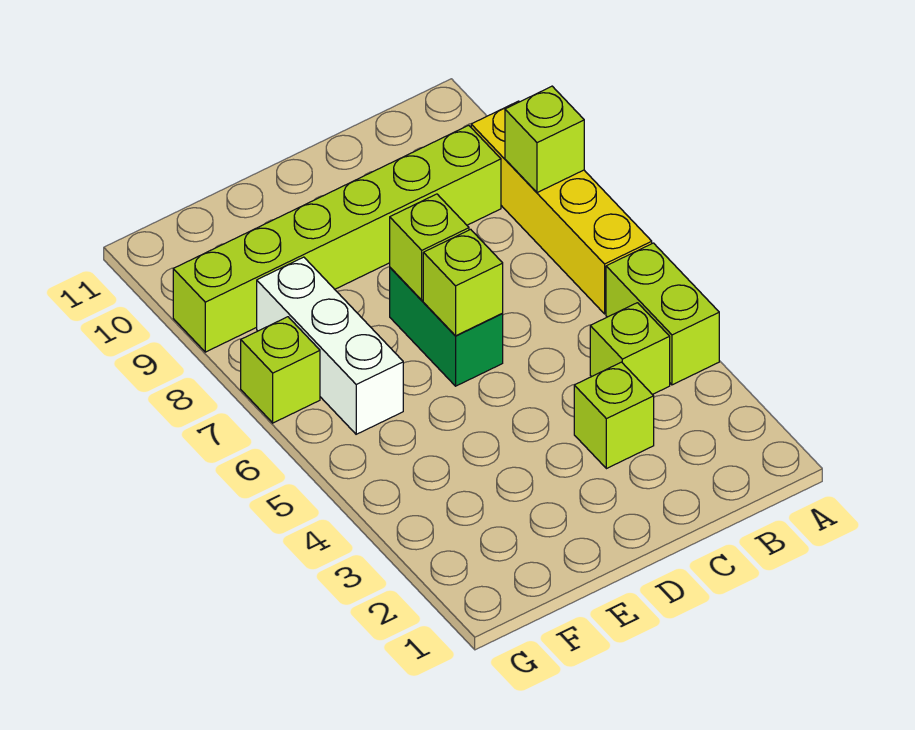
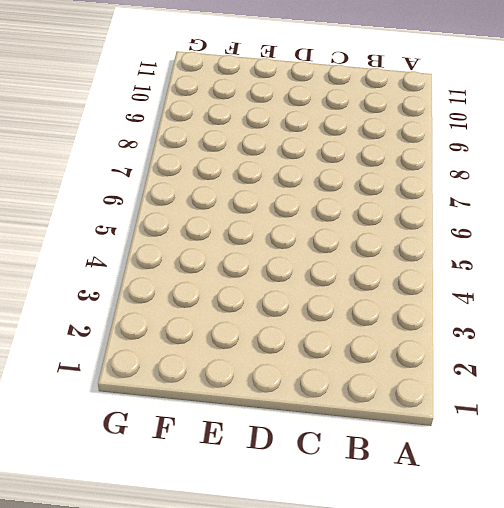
none -> lime 1x2 brick [606,243,719,385]
none -> yellow 1x4 brick [471,101,652,314]

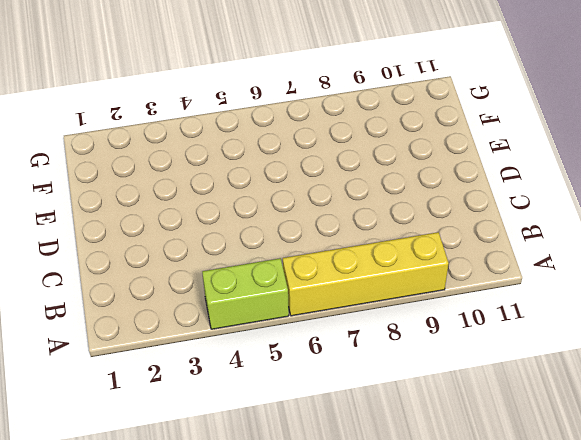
none -> lime 1x1 brick [590,303,670,395]
none -> lime 1x6 brick [173,125,501,352]

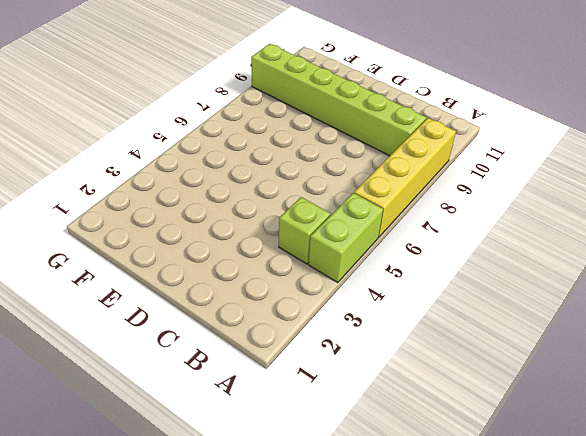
none -> lime 1x1 brick [574,362,654,469]
none -> green 1x2 brick [390,268,503,386]

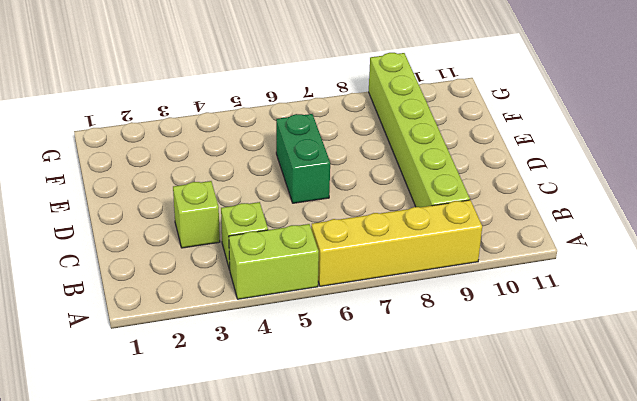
green 1x2 brick [276,114,330,203] -> green 1x2 brick turned to [390,268,503,386]
none -> white 1x3 brick [257,257,403,434]
none -> lime 1x1 brick [241,317,320,423]

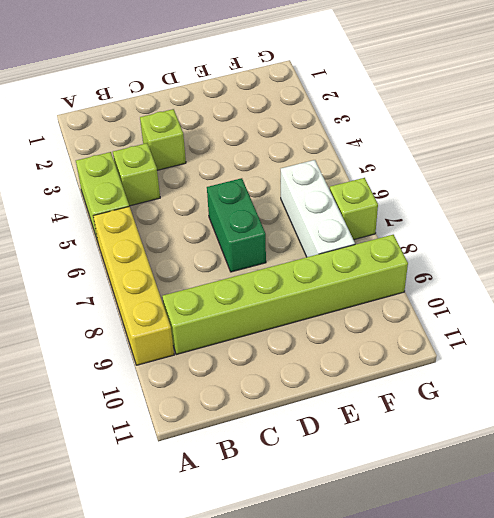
none -> lime 1x1 brick [505,86,584,193]
none -> lime 1x1 brick [423,229,503,336]

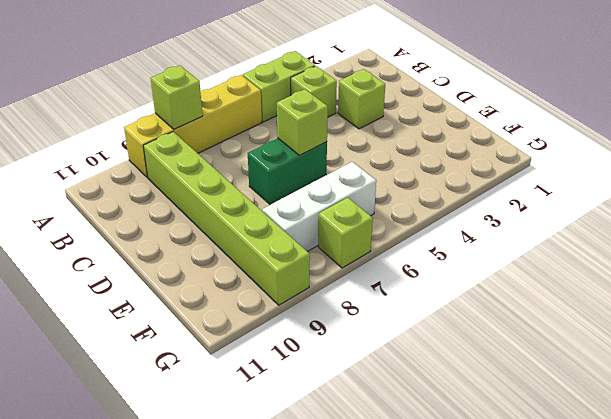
none -> lime 1x1 brick [390,194,469,300]

